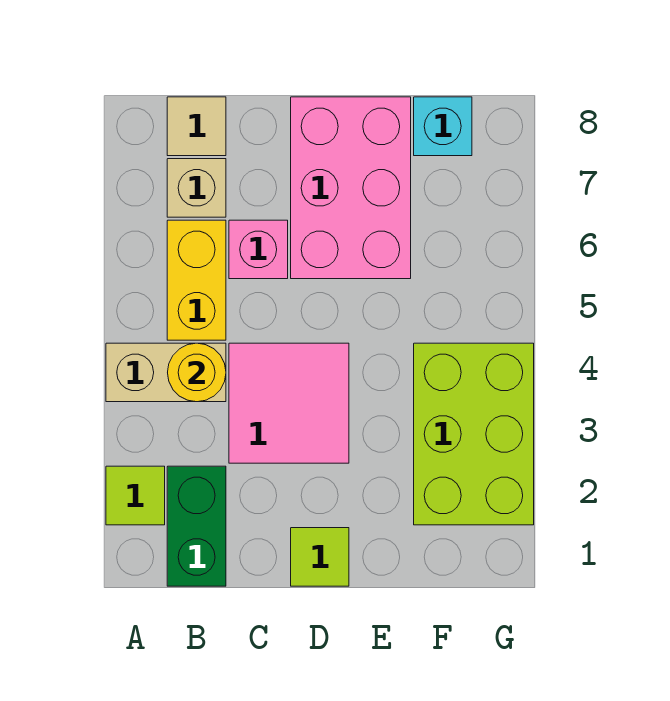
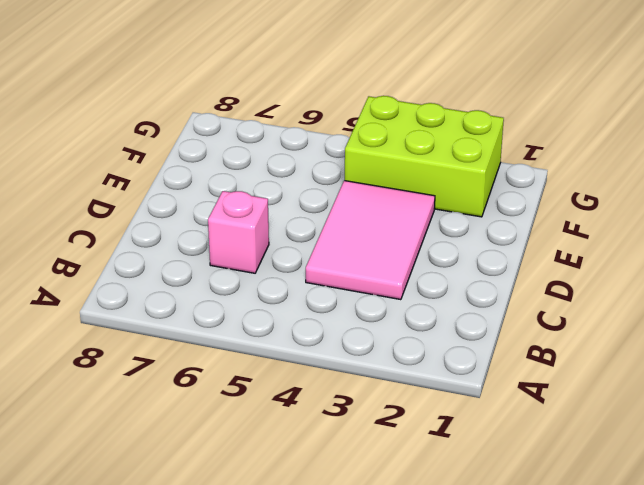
pink 2x3 tile [306,181,435,300] -> pink 2x2 tile [229,343,349,463]
none -> lime 1x1 tile [106,466,165,525]
none -> tan 1x2 brick [106,343,226,402]
none -> green 1x2 brick [167,466,226,586]

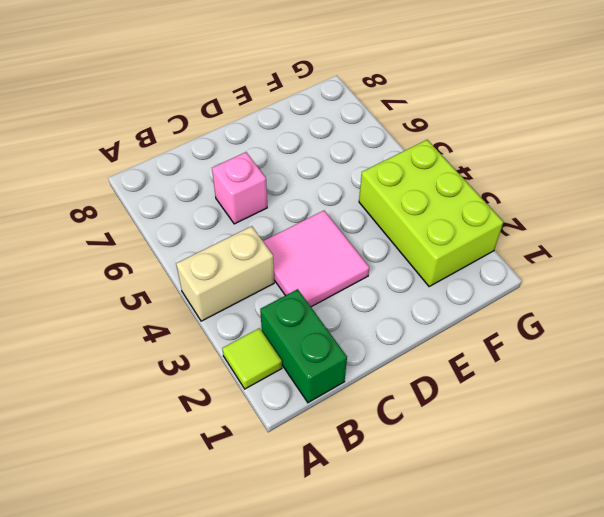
none -> yellow 1x2 brick [167,220,226,340]
none -> tan 1x1 brick [167,159,226,217]
none -> tan 1x1 tile [167,97,226,156]

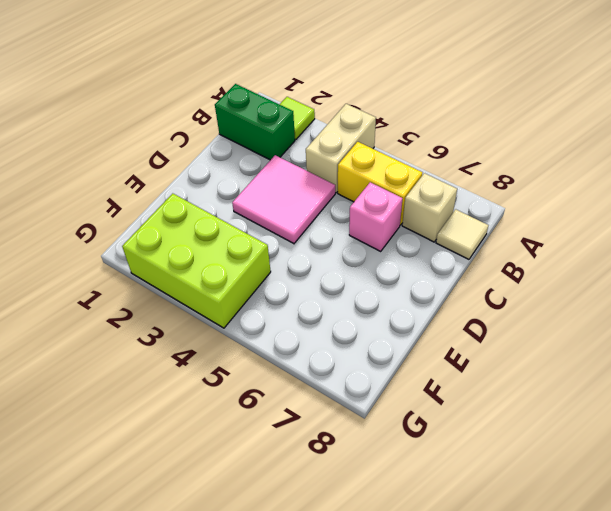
none -> lime 1x1 tile [291,528,349,586]
none -> pink 2x3 brick [291,97,411,279]
none -> cyan 1x1 brick [414,97,472,156]

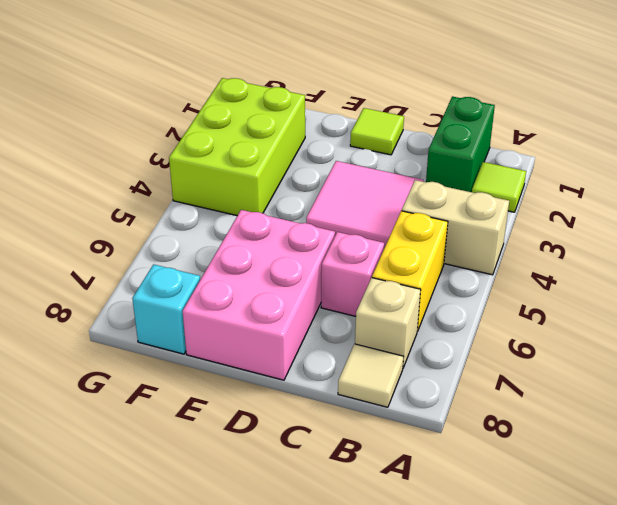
none -> yellow 1x1 round brick [168,343,226,402]

